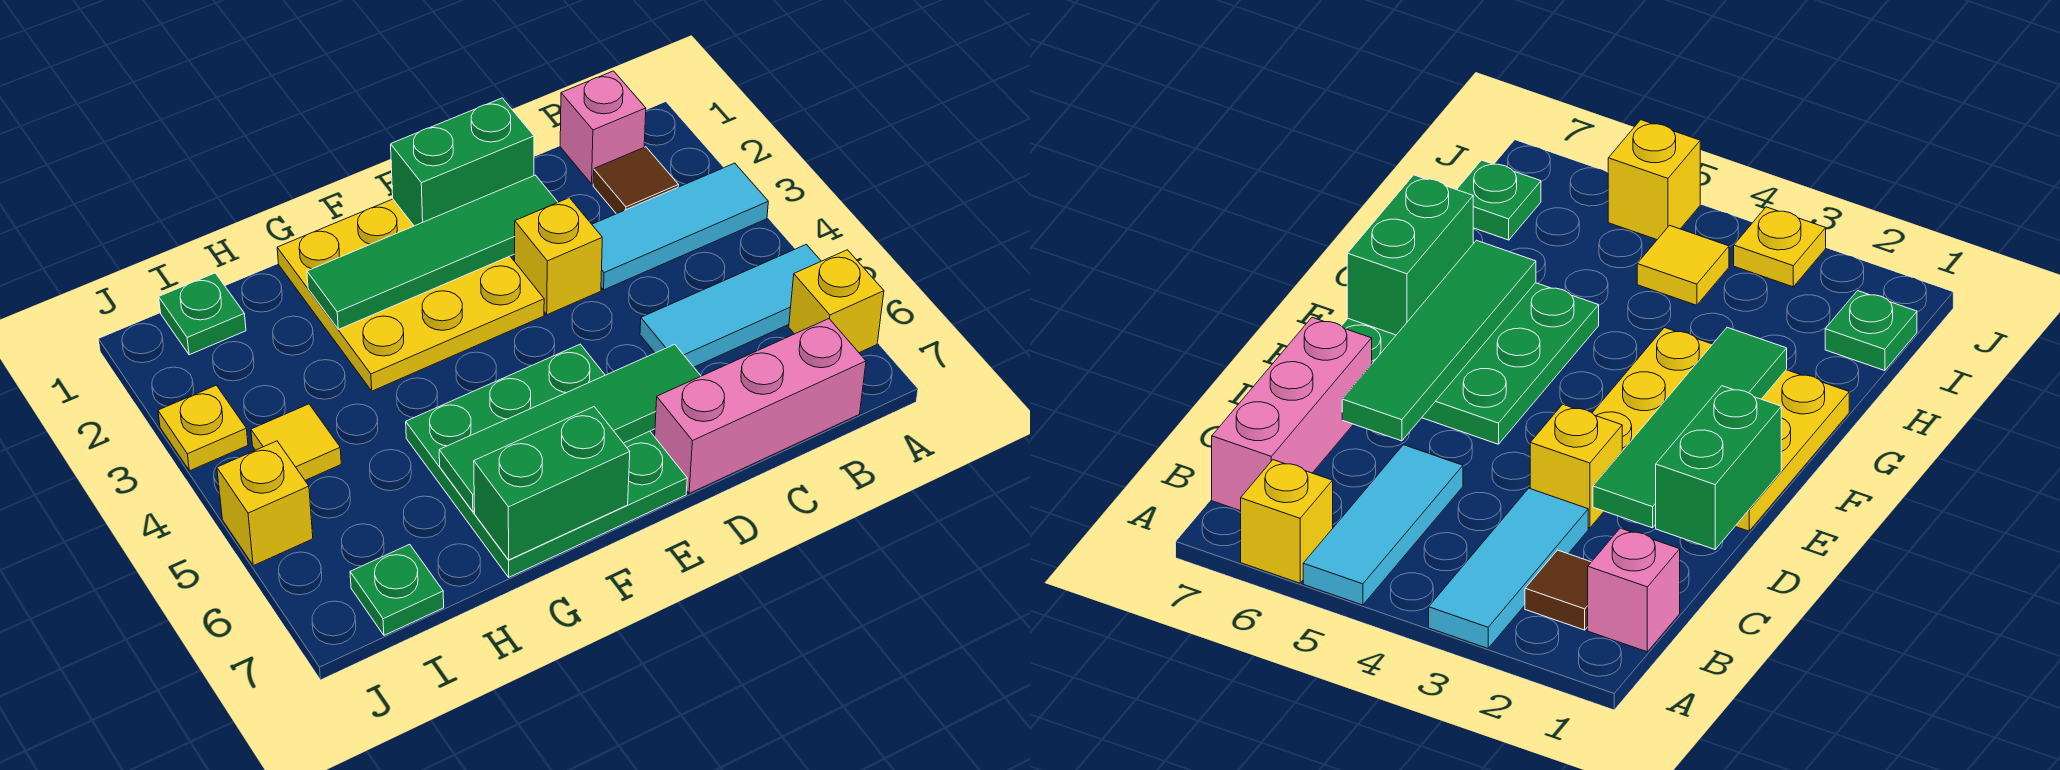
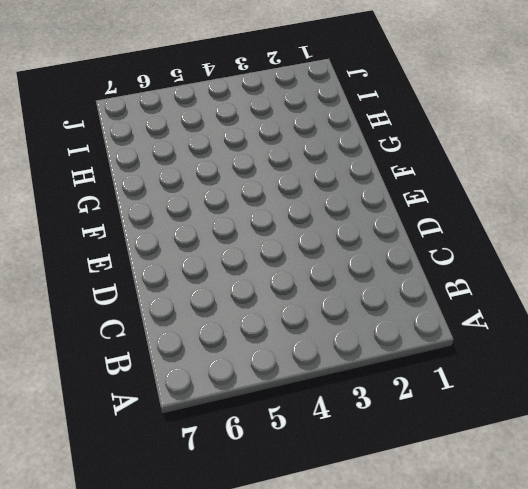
none -> cyan 1x3 tile [592,163,768,290]
none -> cyan 1x3 tile [640,244,821,367]
none -> yellow 1x1 brick [789,250,884,353]

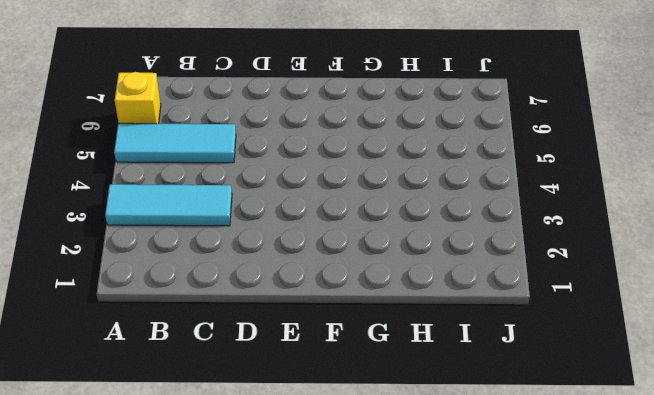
none -> pink 1x1 brick [560,71,646,184]
none -> brown 1x1 tile [593,147,678,214]
none -> pink 1x3 brick [655,319,866,494]

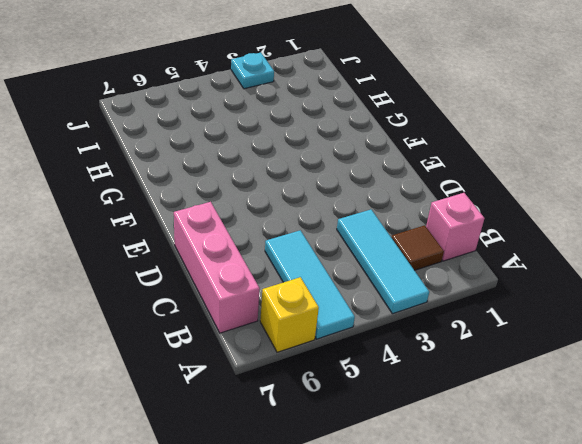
cyan 1x1 plate [231,53,274,89] -> yellow 1x1 plate [158,385,248,471]
none -> yellow 1x1 brick [515,198,602,315]
none -> yellow 3x3 plate [277,199,544,391]
none -> green 3x3 plate [406,344,687,577]

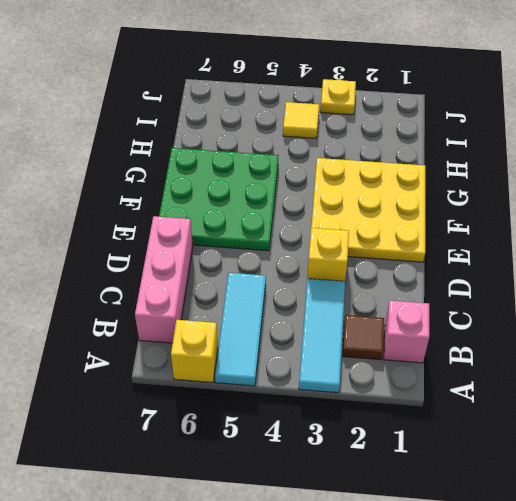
none -> green 1x1 plate [159,273,246,355]
none -> green 1x1 plate [350,544,444,635]
none -> yellow 1x1 brick [217,441,313,566]

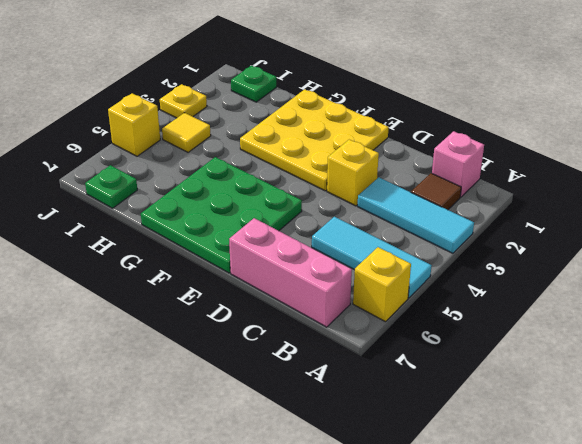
none -> green 1x2 brick [391,98,534,226]
none -> green 1x4 tile [307,175,558,329]
none -> green 1x4 tile [439,344,701,512]

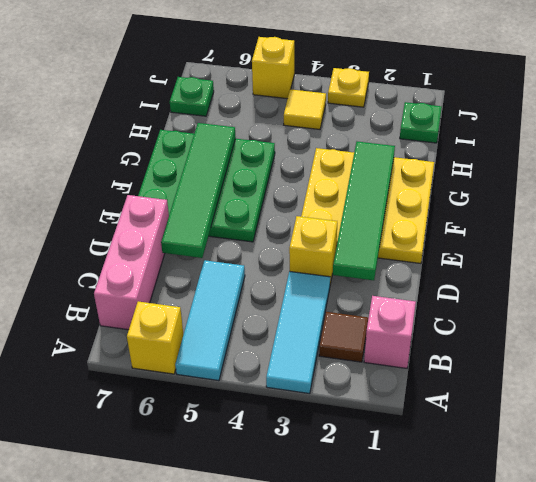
none -> green 1x2 brick [391,98,534,226]
none -> green 1x2 brick [474,407,630,560]

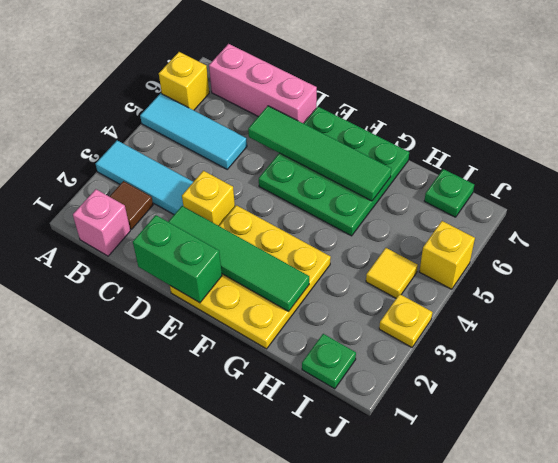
none -> green 1x2 brick [474,407,630,560]

